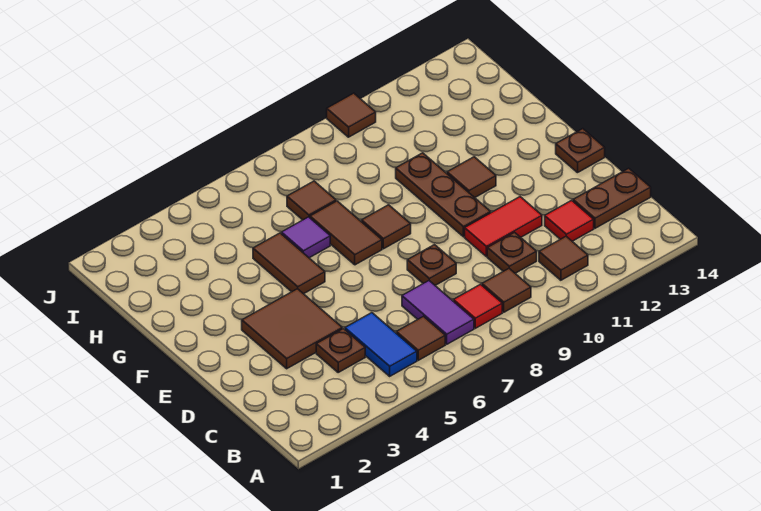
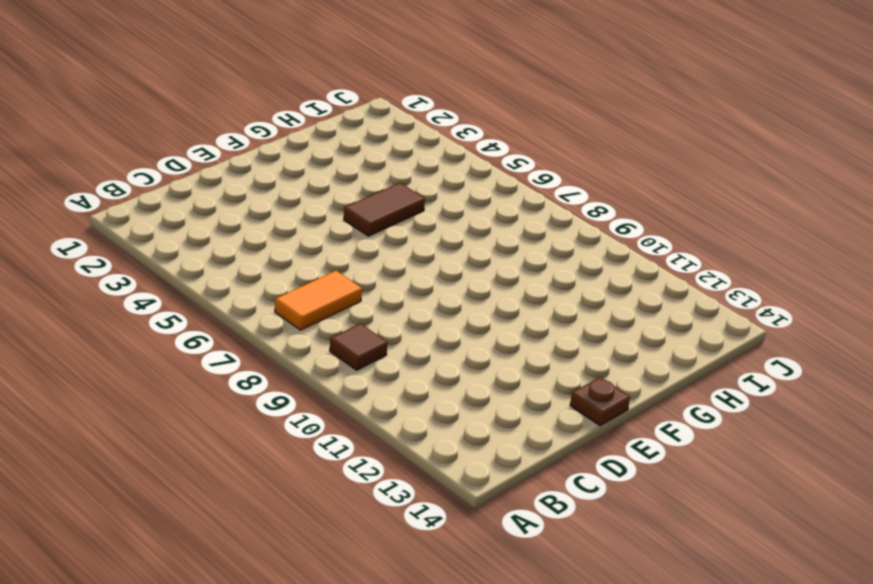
orange 1x2 tile [275,271,362,330] -> purple 1x2 tile [402,281,474,344]
none -> blue 1x2 tile [345,313,417,376]
none -> brown 1x1 tile [396,316,445,360]
none -> red 1x1 tile [453,284,502,328]

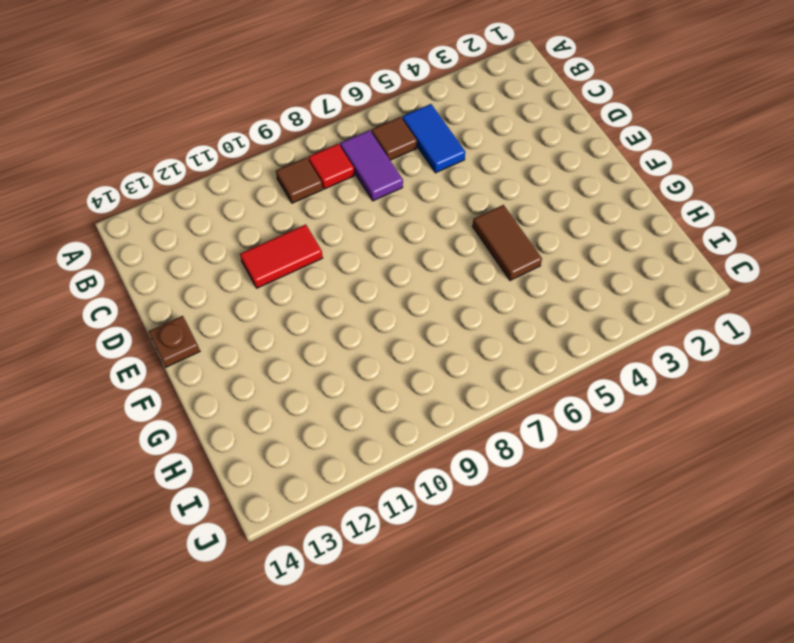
none -> brown 1x1 tile [539,236,588,280]
none -> brown 1x1 plate [316,329,365,372]
none -> brown 1x1 plate [487,232,537,273]

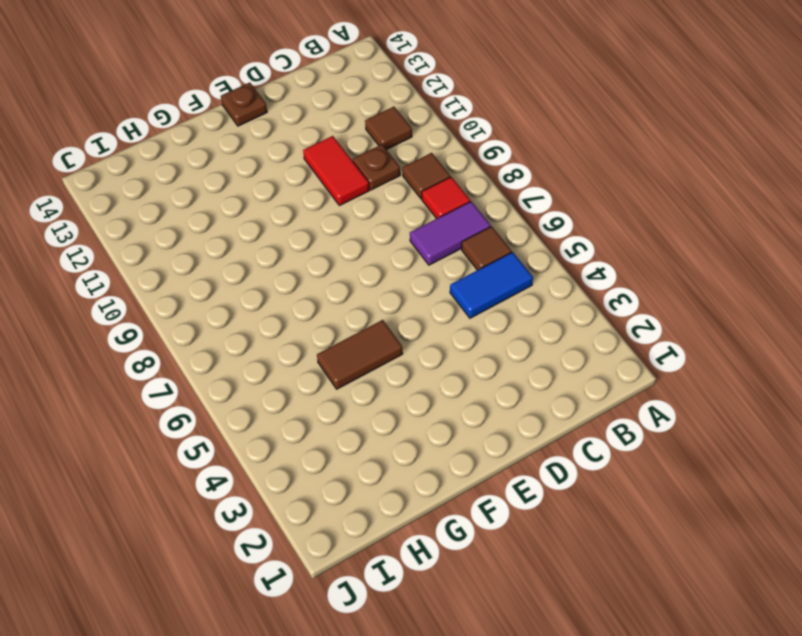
none -> brown 1x1 plate [316,329,365,372]
none -> red 1x1 tile [545,200,594,241]
none -> brown 1x2 plate [573,168,651,228]

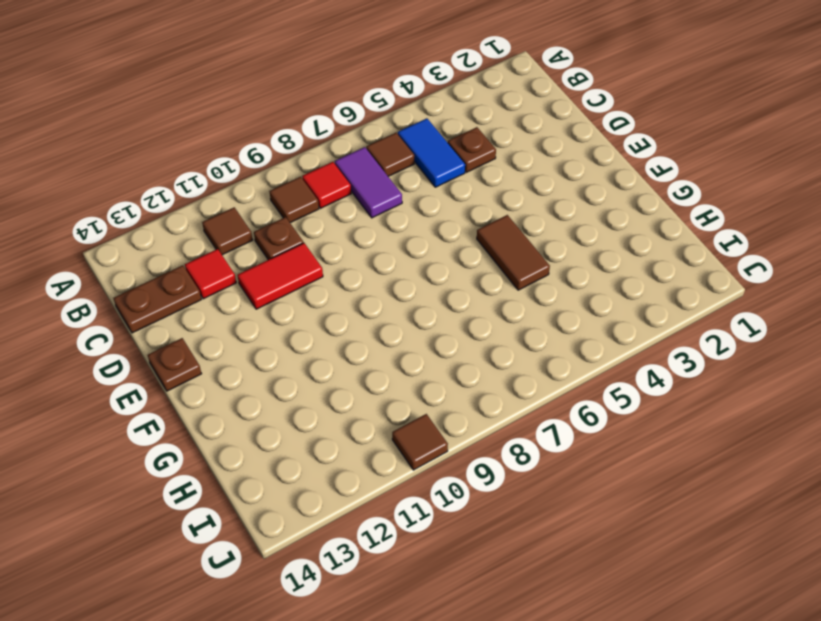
none -> brown 2x2 tile [242,289,342,369]
none -> brown 1x1 plate [407,245,456,285]
none -> brown 1x3 plate [396,153,491,237]

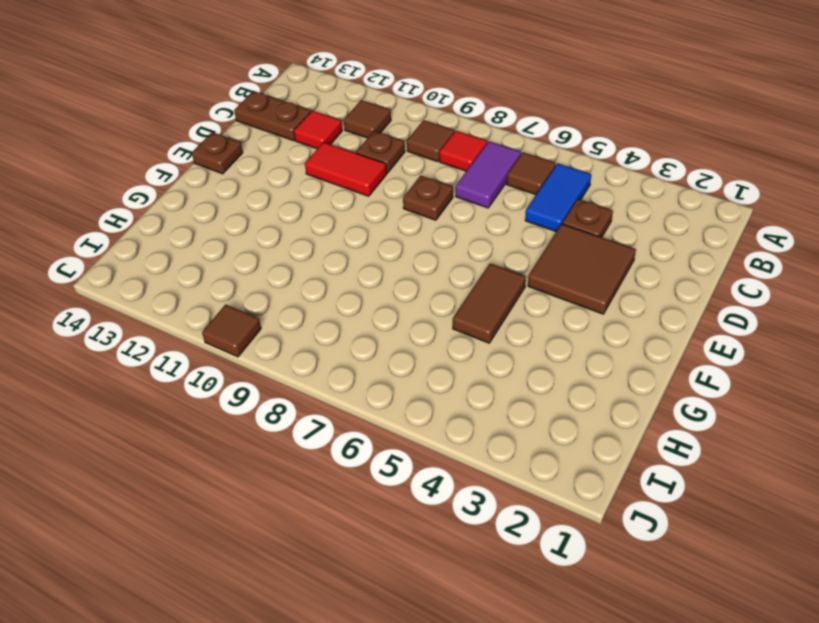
none -> brown 1x3 plate [396,153,491,237]
none -> brown 1x2 tile [310,201,382,265]
none -> brown 1x1 tile [361,205,411,249]

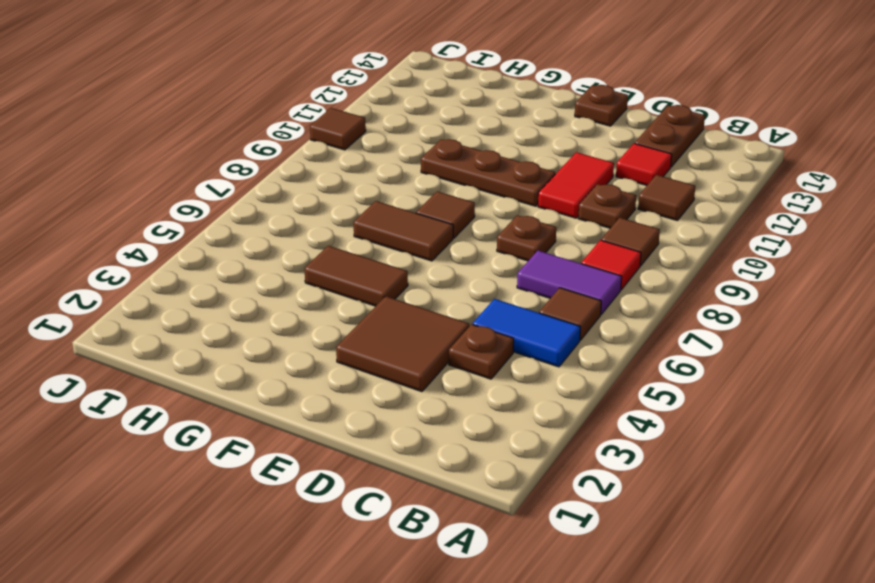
none -> brown 1x1 tile [447,157,496,198]
none -> purple 1x1 tile [281,217,330,258]
none -> brown 1x1 tile [287,181,336,220]

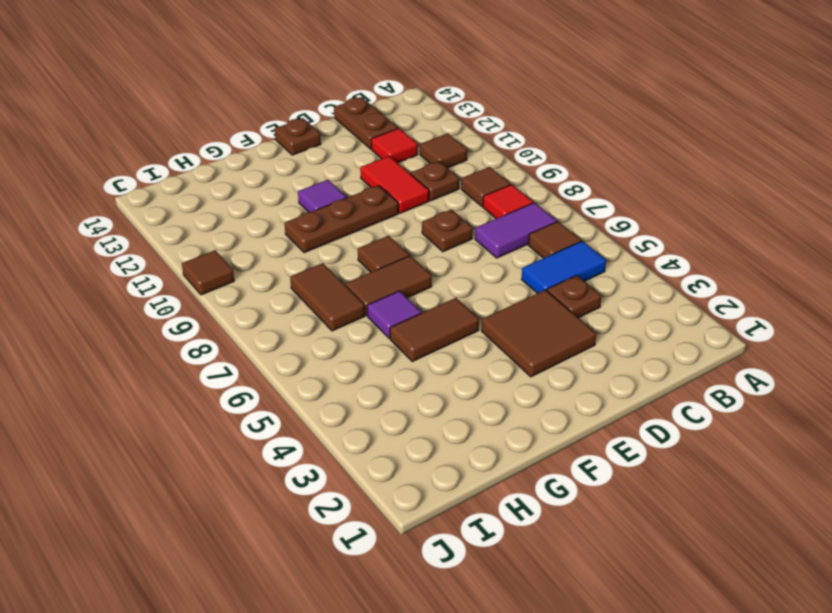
purple 1x1 tile [298,180,347,212] -> brown 1x1 tile [447,157,496,198]
brown 1x2 tile [290,263,365,331] -> brown 1x1 tile [287,181,336,220]

